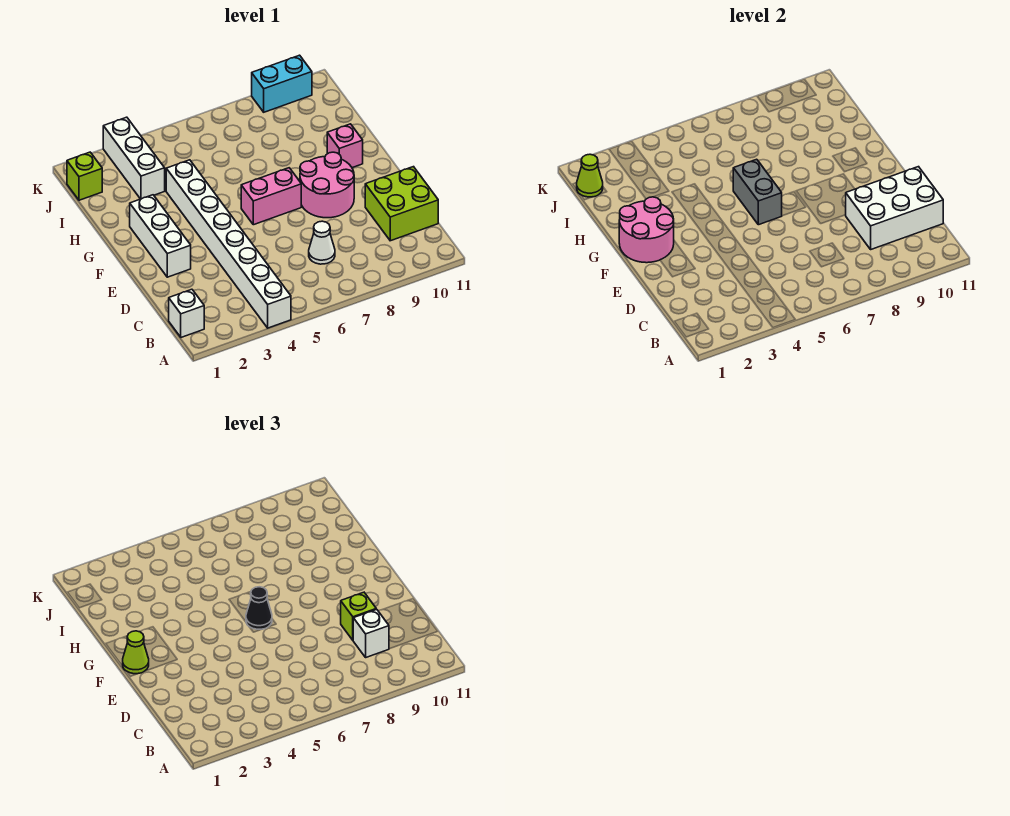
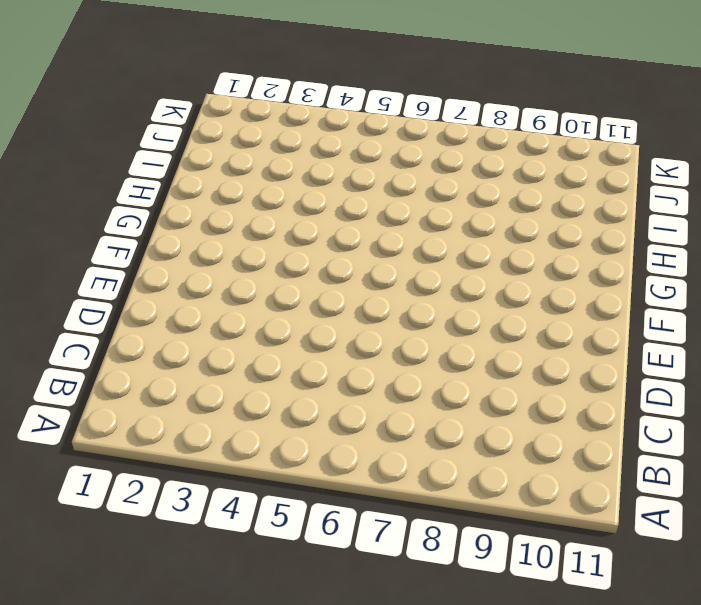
none -> white 1x8 brick [166,160,291,328]
none -> white 1x1 brick [169,289,204,337]
none -> white 1x1 cone [309,221,335,264]

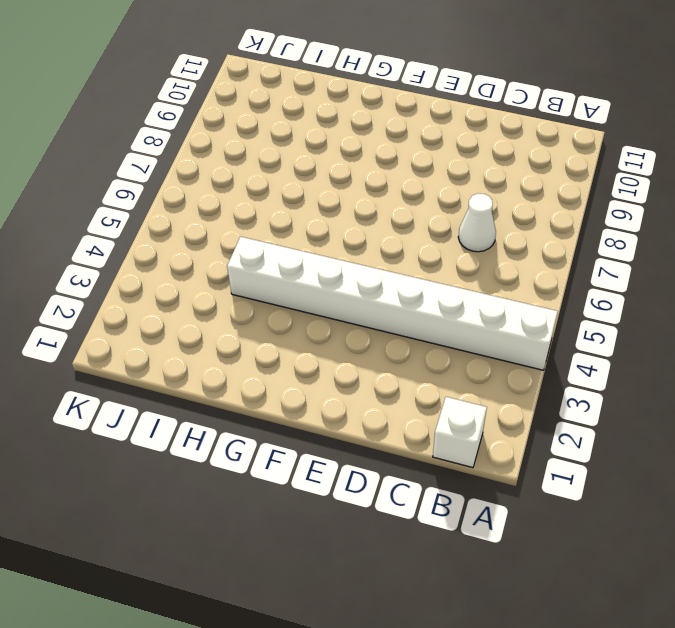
none -> lime 2x2 brick [365,167,438,241]
none -> white 1x3 brick [130,195,191,277]
none -> pink 2x2 round brick [300,152,354,218]

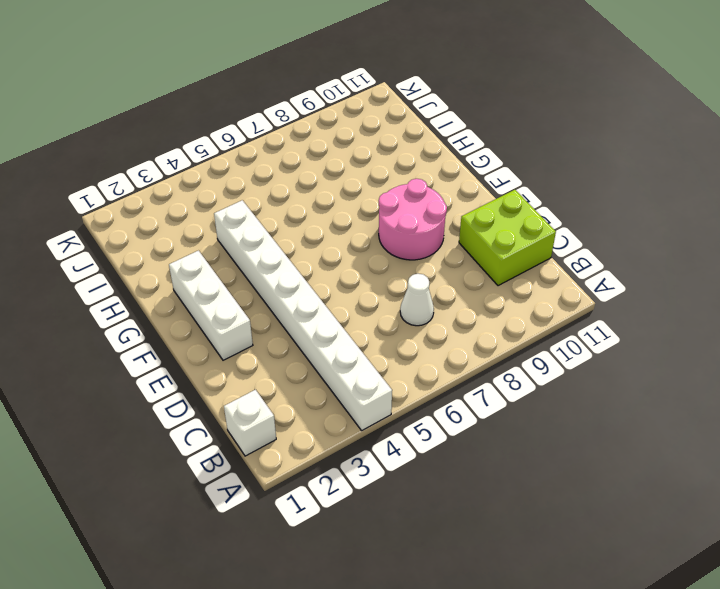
none -> pink 1x2 brick [241,168,301,225]
none -> pink 1x1 brick [327,124,363,168]
none -> white 1x3 brick [103,117,165,199]

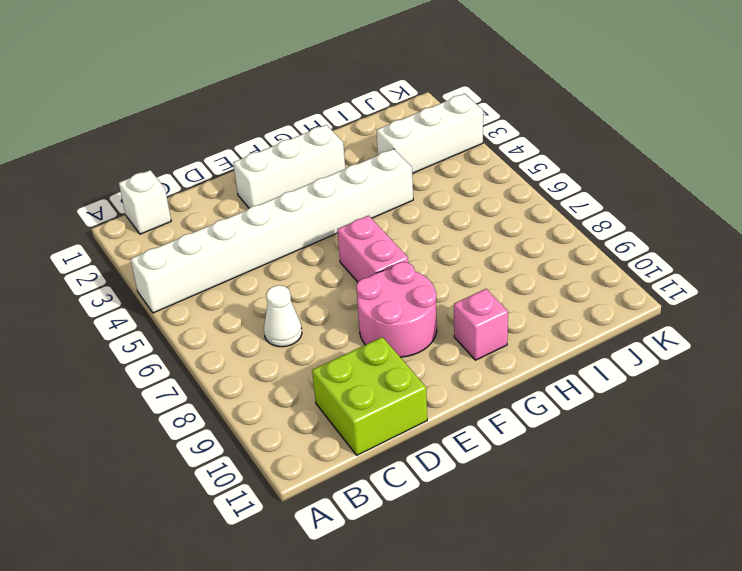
none -> lime 1x1 brick [67,152,102,200]
none -> cyan 1x2 brick [252,55,312,112]
none -> white 2x3 brick [846,167,943,249]

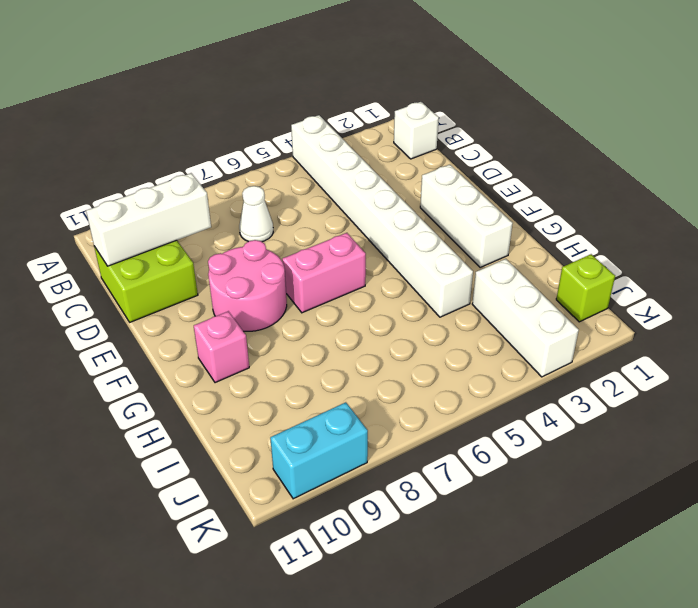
white 1x3 brick [86,173,211,266] -> white 2x3 brick [846,167,943,249]
none -> pink 2x2 round brick [619,197,674,263]
none -> grey 1x2 brick [733,159,782,225]
none -> lime 1x1 cone [576,154,603,197]

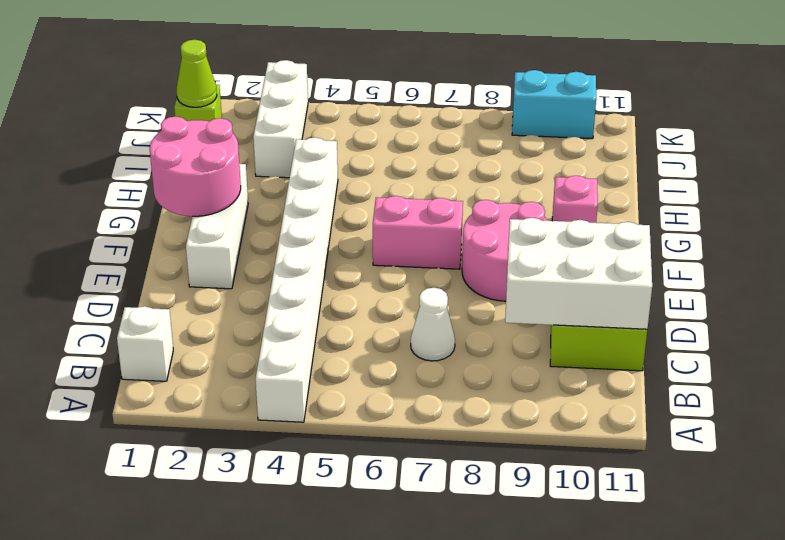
none -> grey 1x2 brick [733,159,782,225]
none -> white 1x1 brick [353,609,389,657]
none -> lime 1x1 brick [341,592,376,640]

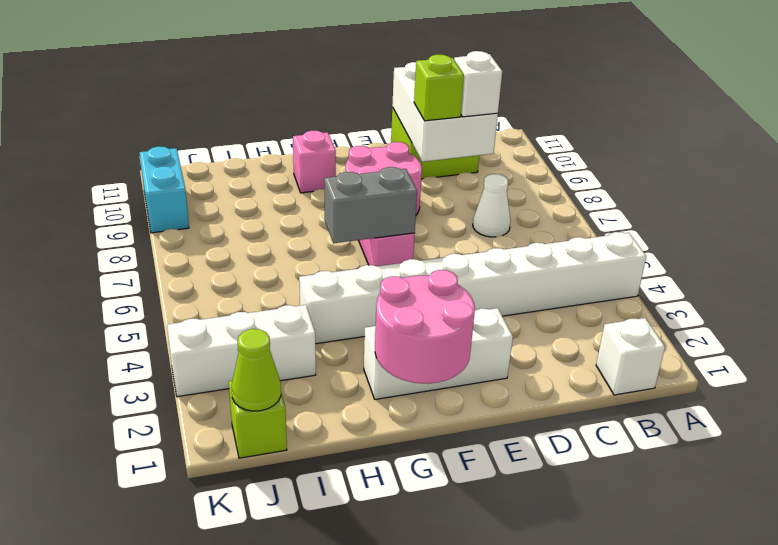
none -> lime 1x1 cone [123,631,149,674]
none -> black 1x1 cone [246,587,272,629]

